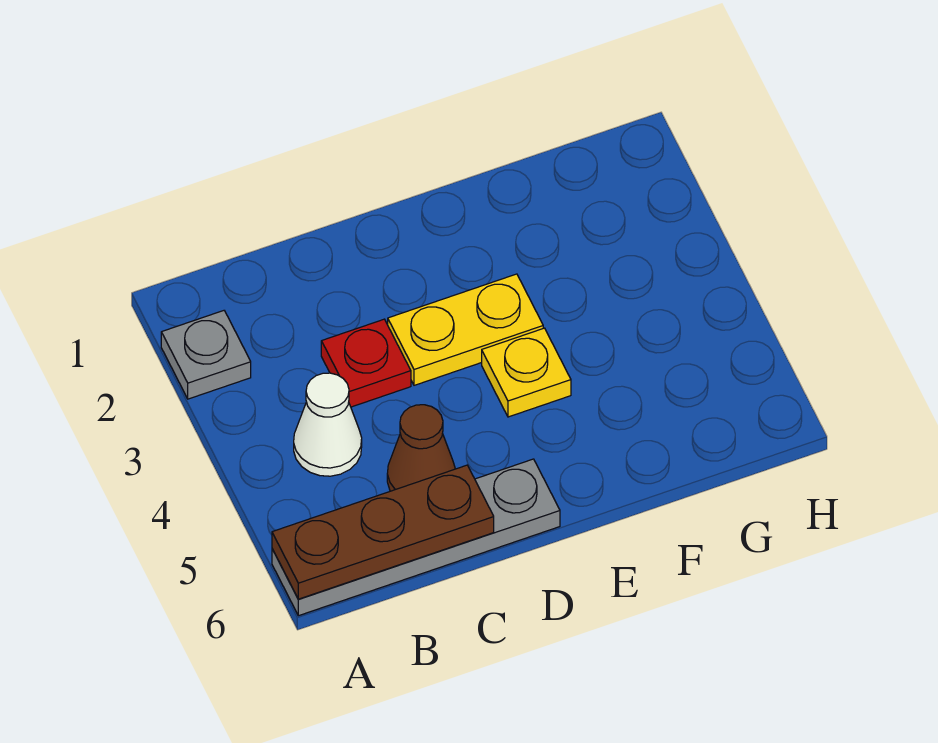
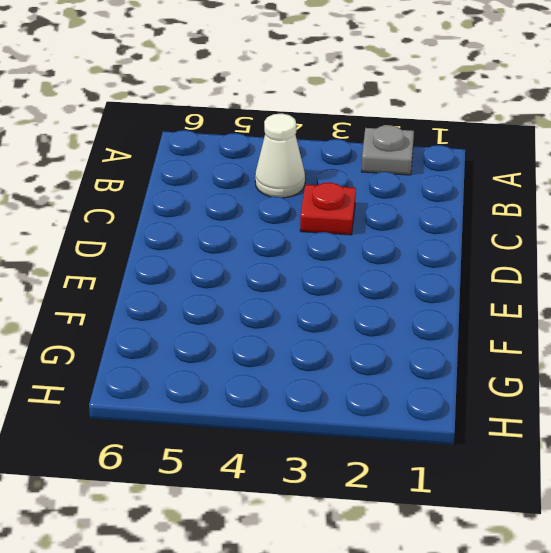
none -> grey 1x4 plate [272,459,560,616]
none -> brown 1x1 cone [387,405,455,491]

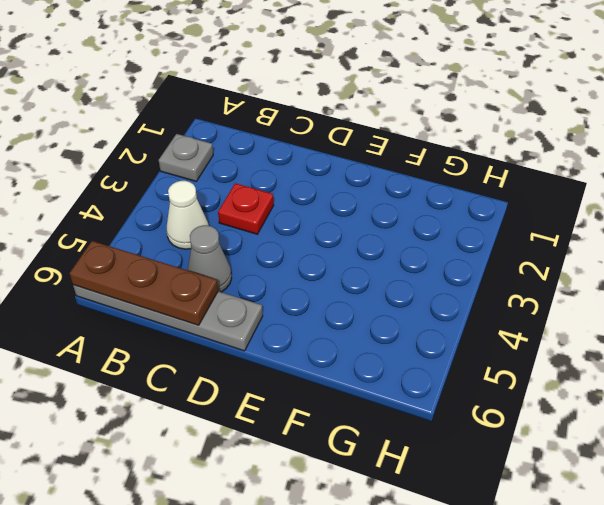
grey 1x1 cone [188,225,232,292] -> brown 1x1 cone [387,405,455,491]
none -> yellow 1x2 plate [388,274,543,385]
none -> yellow 1x1 plate [482,328,571,417]

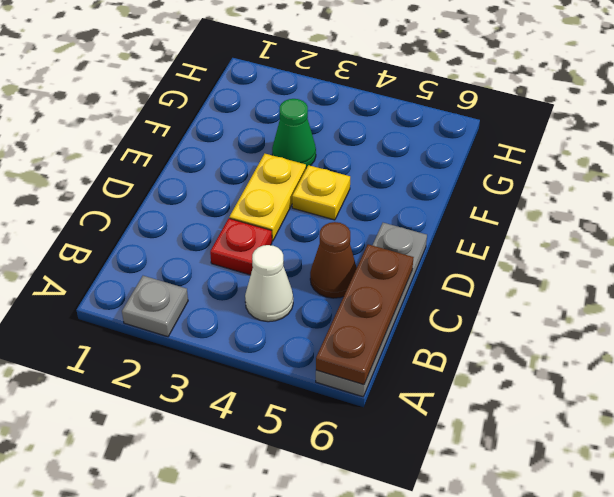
green 1x1 cone [272,99,316,168] -> none

